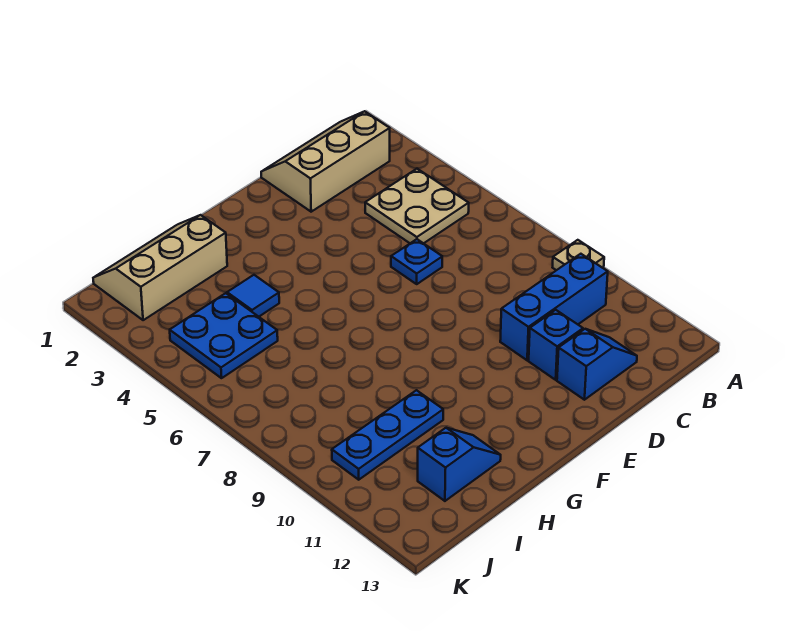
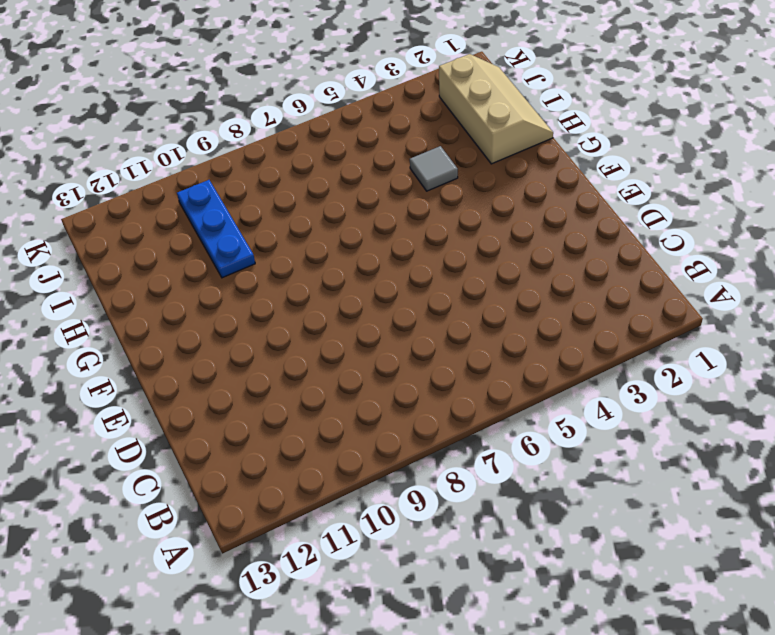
grey 1x1 tile [410,146,458,191] -> blue 1x1 tile [227,275,279,317]
none -> tan 1x1 plate [553,240,604,270]
none -> tan 2x3 slope [261,111,390,212]
none -> tan 2x2 plate [365,169,469,243]

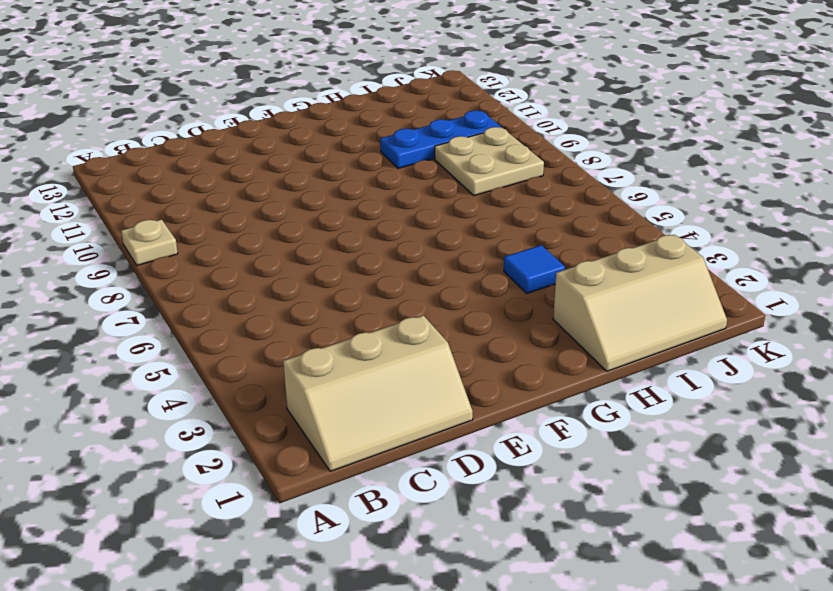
tan 2x2 plate [435,127,544,196] -> tan 2x2 plate moved to [365,169,469,243]
none -> blue 1x3 brick [500,254,608,360]
none -> blue 1x2 slope [557,329,637,400]
none -> blue 1x1 plate [391,239,442,284]

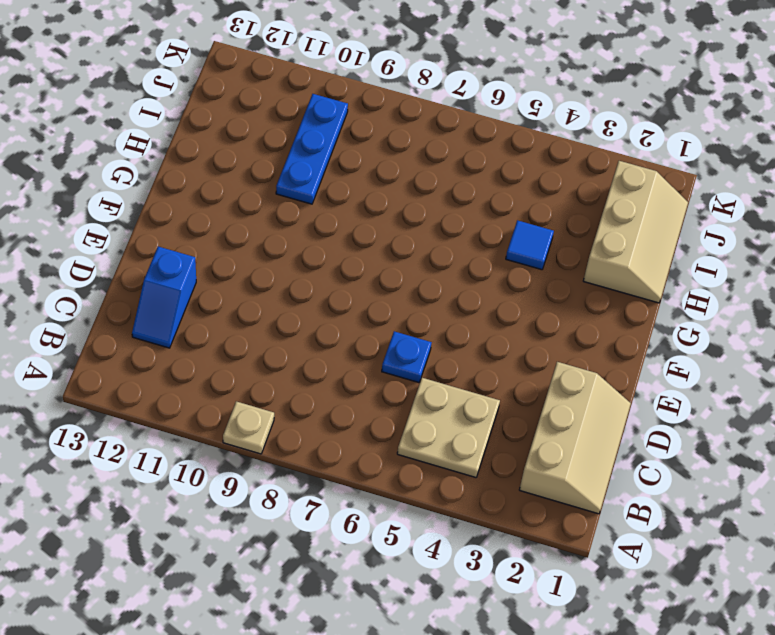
none -> blue 1x3 brick [500,254,608,360]
none -> blue 1x1 brick [529,310,583,380]
none -> blue 1x2 slope [418,428,501,501]

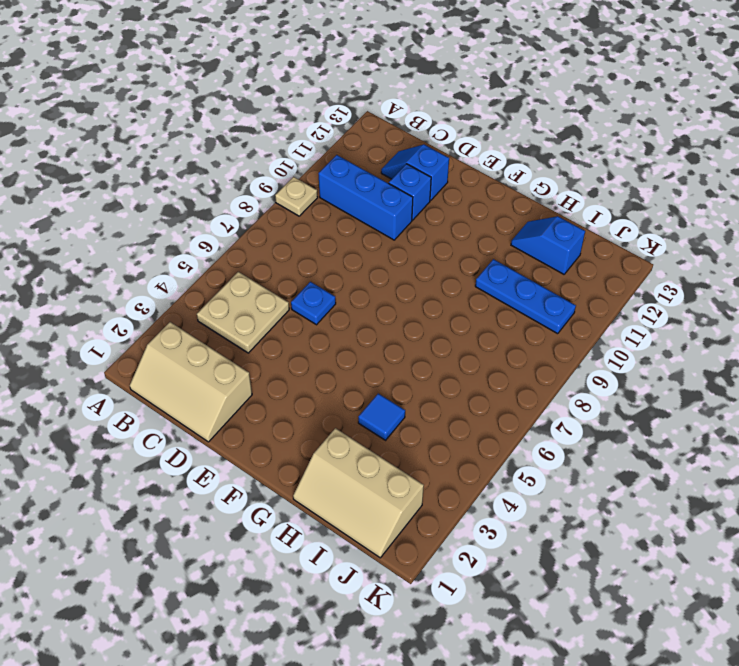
none -> blue 2x2 plate [170,293,278,378]

